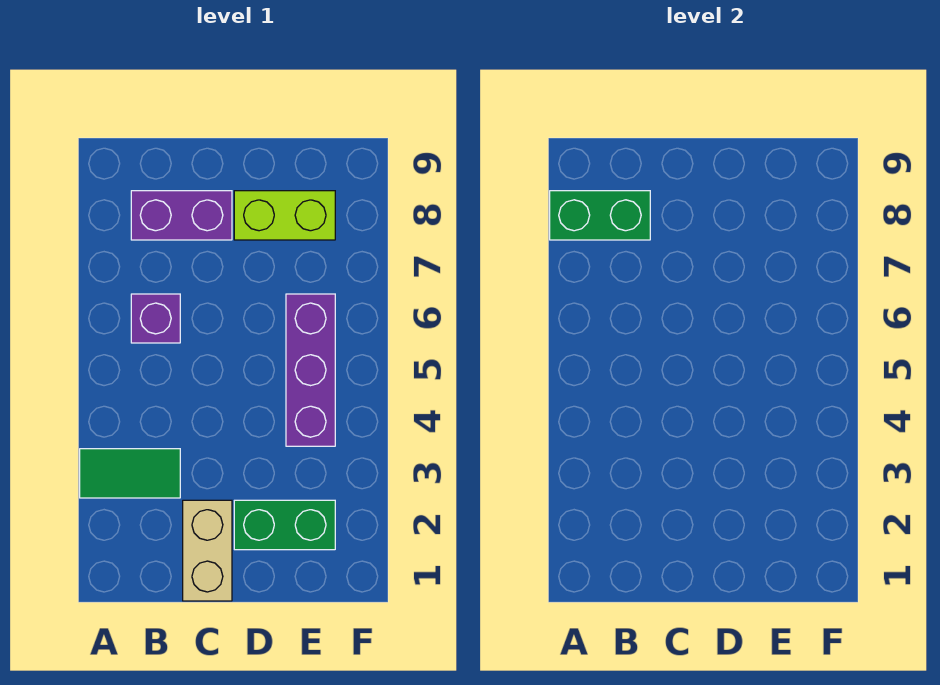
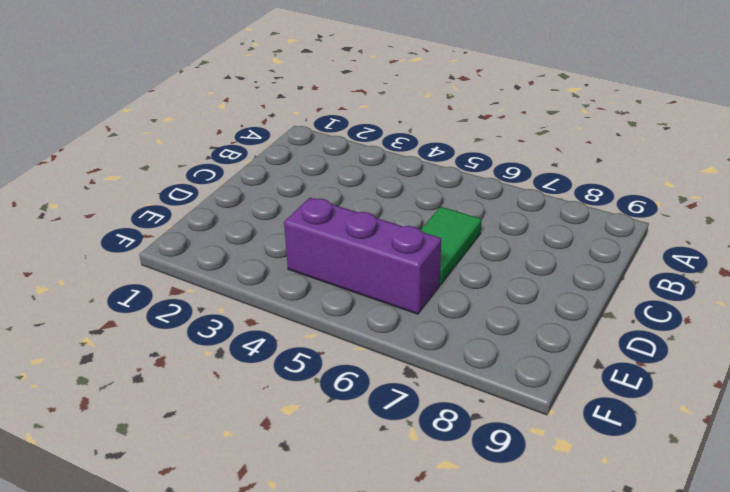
green 1x2 tile [421,207,482,285] -> green 1x2 tile moved to [80,449,180,498]
none -> purple 1x1 brick [131,294,180,343]
none -> purple 1x2 brick [131,191,232,240]

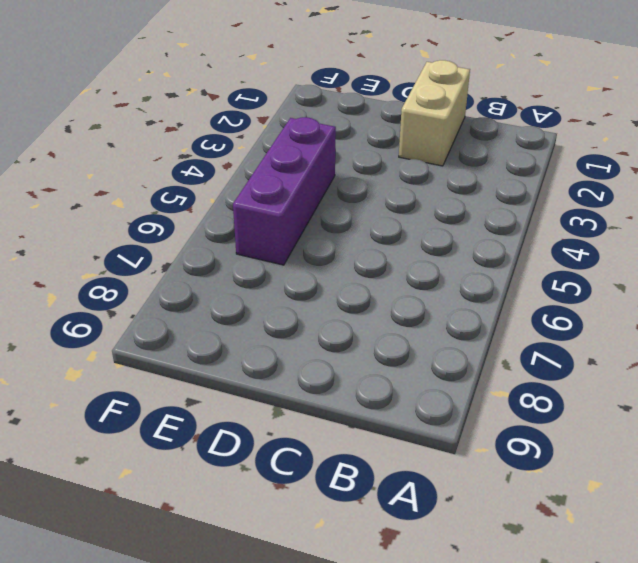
none -> green 1x2 tile [80,449,180,498]
none -> purple 1x1 brick [131,294,180,343]

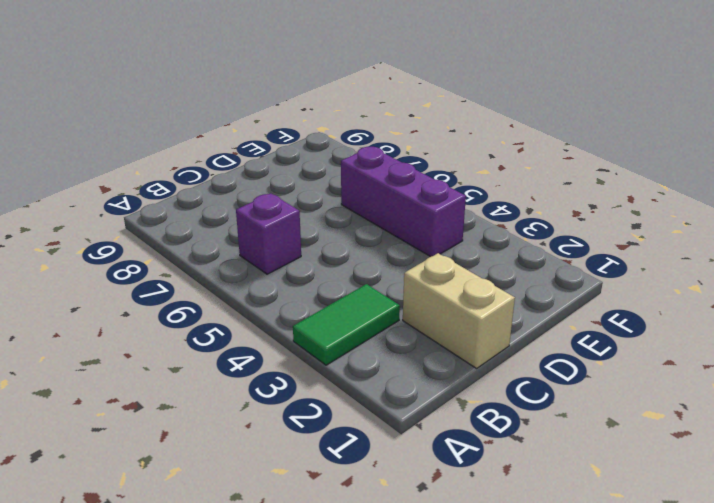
none -> purple 1x2 brick [131,191,232,240]
none -> green 1x2 brick [234,500,335,550]

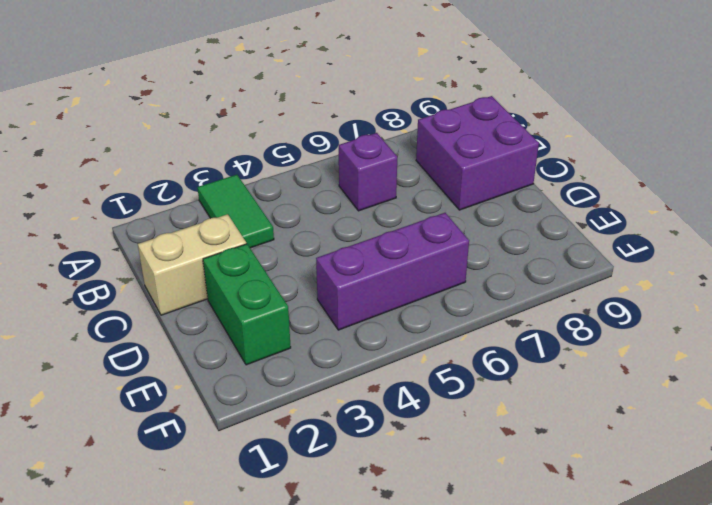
purple 2x2 brick [416,96,539,210] -> purple 1x2 brick [131,191,232,240]
none -> lime 1x2 brick [234,191,335,240]
none -> green 1x2 brick [550,191,650,240]

